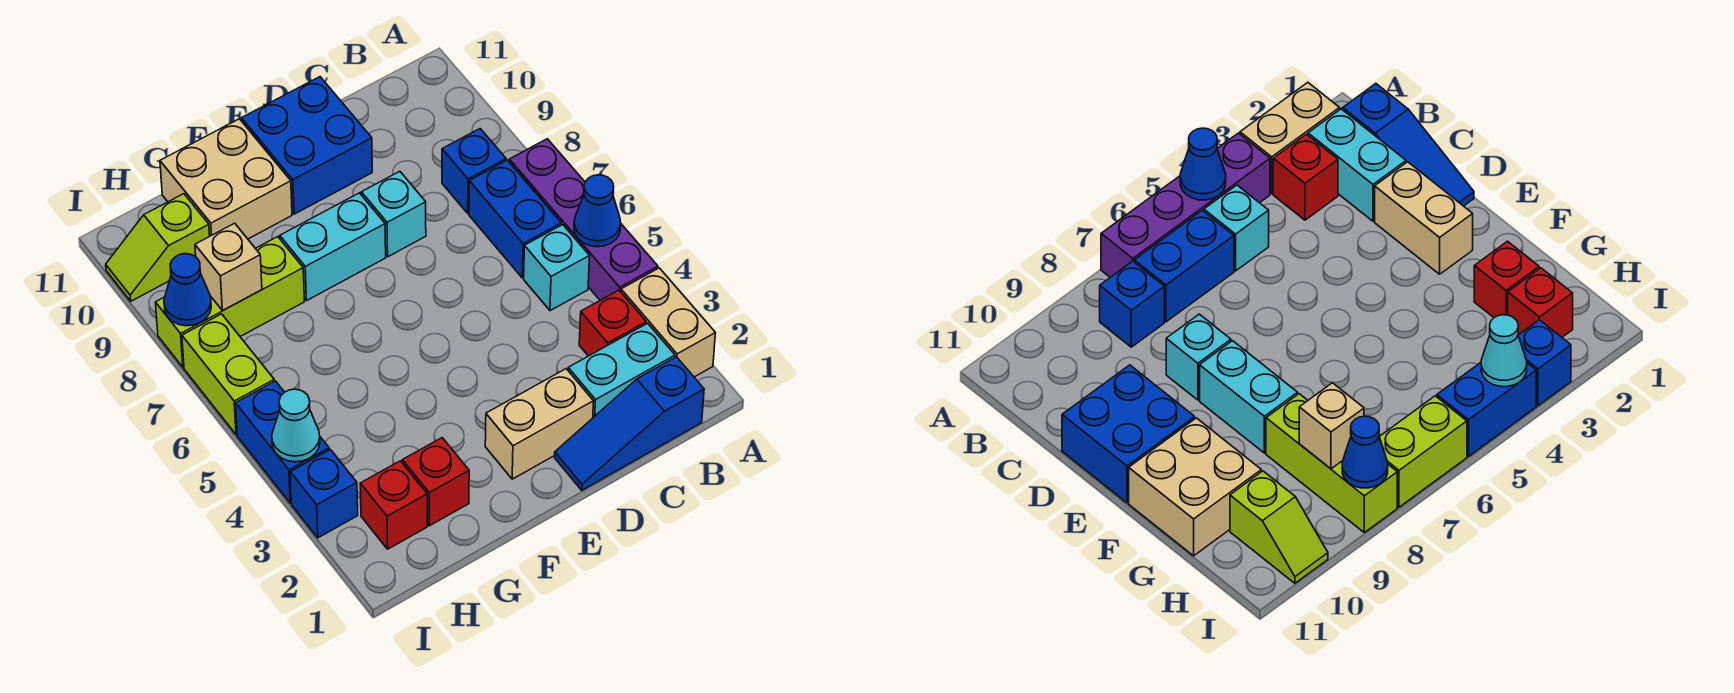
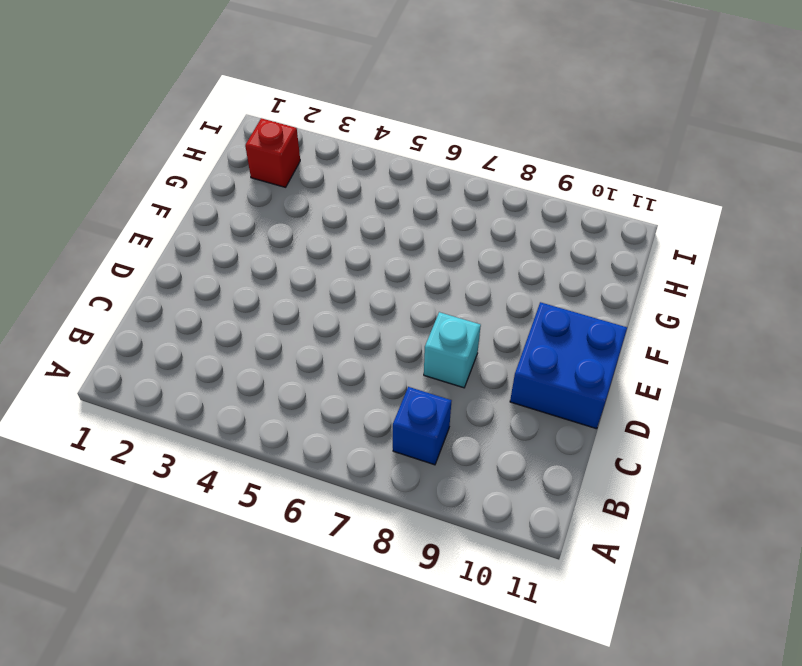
none -> tan 1x2 brick [621,268,715,377]
none -> purple 1x4 brick [509,139,658,300]
none -> blue 1x3 slope [555,357,704,490]

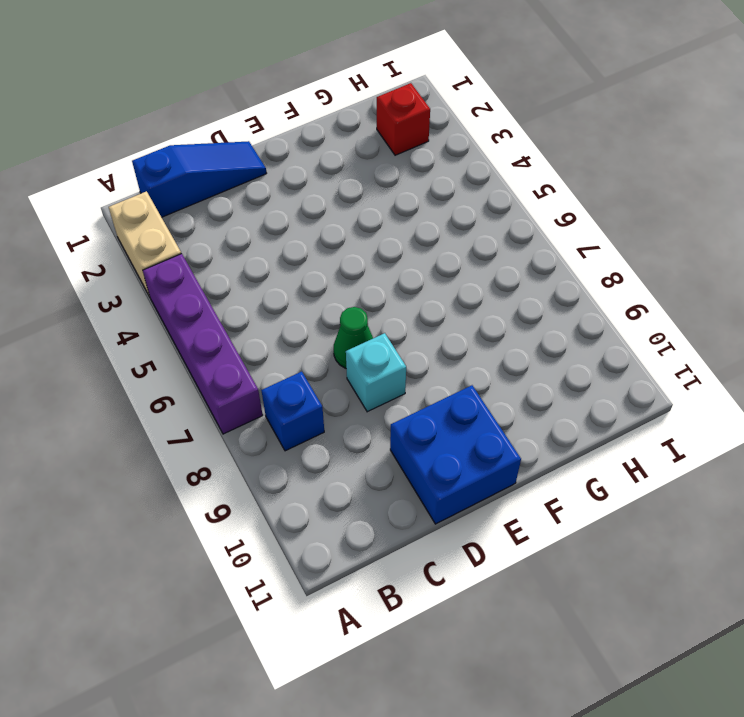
green 1x1 cone [334,307,373,368] -> none
none -> cyan 1x2 brick [568,323,675,417]
none -> red 1x1 brick [579,290,646,356]
none -> cyan 1x1 brick [524,225,589,311]

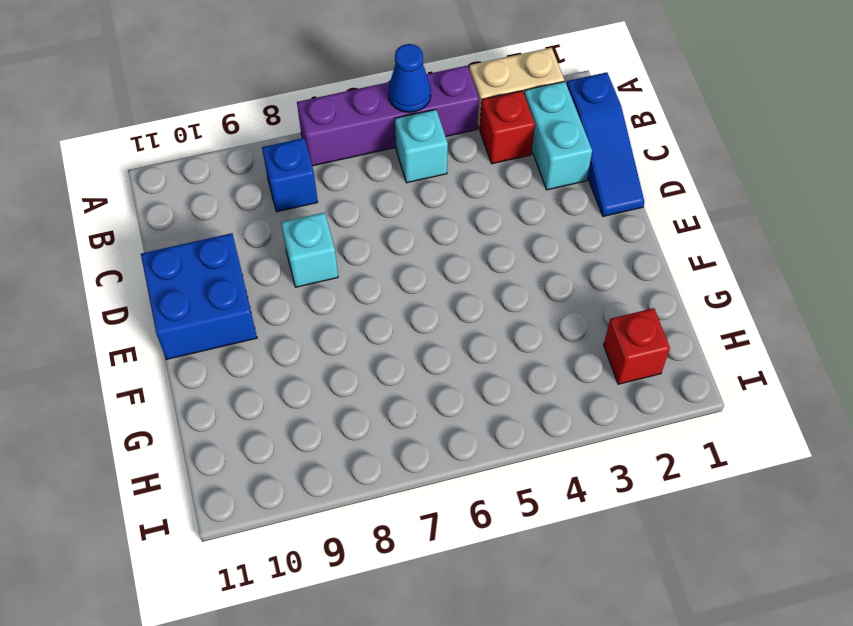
none -> blue 1x2 brick [469,160,561,278]
none -> tan 1x2 brick [485,369,594,479]
none -> cyan 1x2 brick [280,193,386,301]

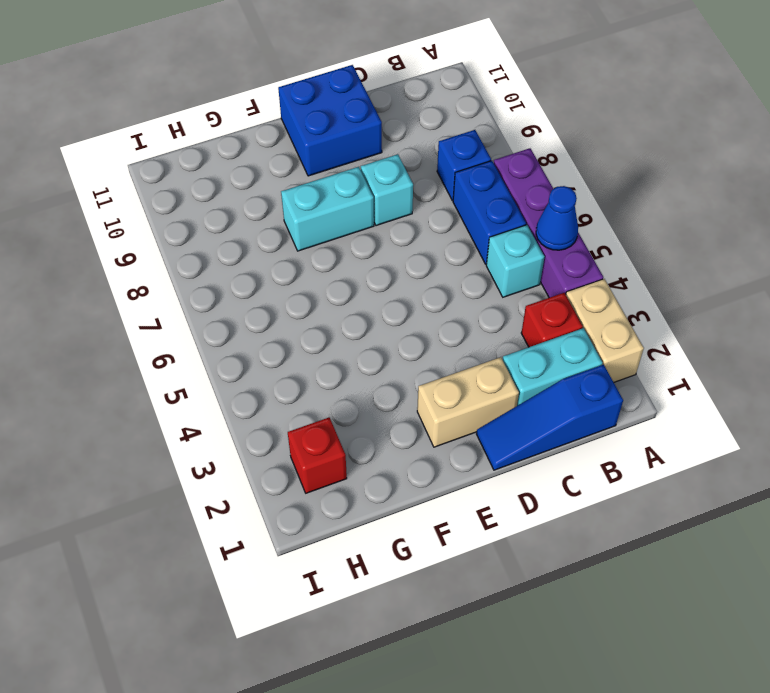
none -> tan 2x2 brick [160,119,292,239]
none -> red 1x1 brick [402,438,469,526]
none -> lime 1x3 brick [155,237,304,367]

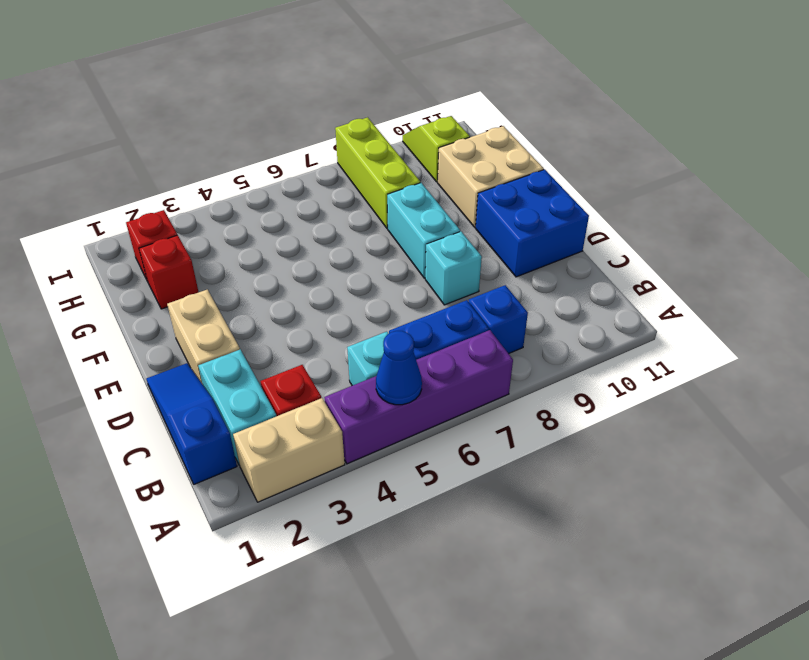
none -> blue 1x1 brick [290,450,358,538]
none -> blue 1x2 brick [236,381,329,503]
none -> lime 1x2 brick [182,314,274,435]

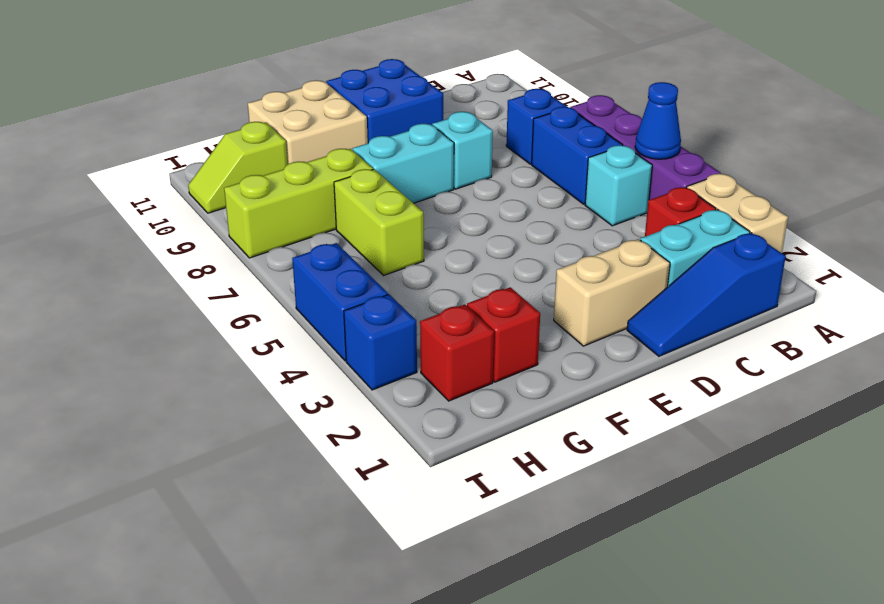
lime 1x2 brick [334,169,424,275] -> lime 1x2 brick moved to [182,314,274,435]
none -> tan 1x1 brick [195,223,262,311]
none -> cyan 1x1 cone [272,389,320,462]
none -> blue 1x1 cone [164,254,211,326]

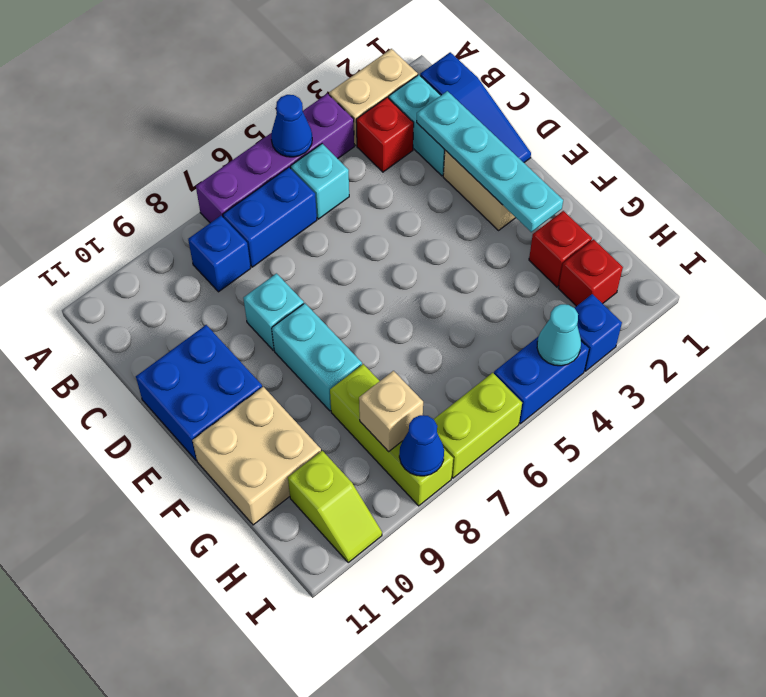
cyan 1x4 plate [417,91,563,232] -> none

